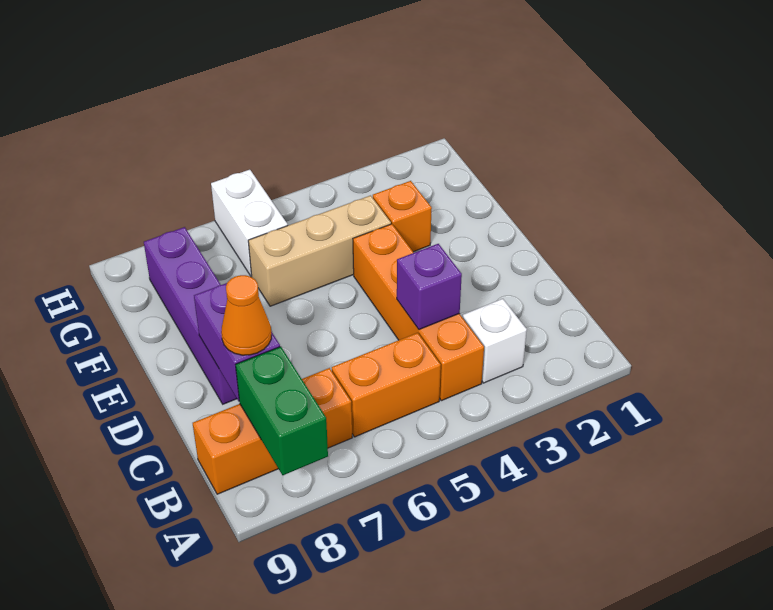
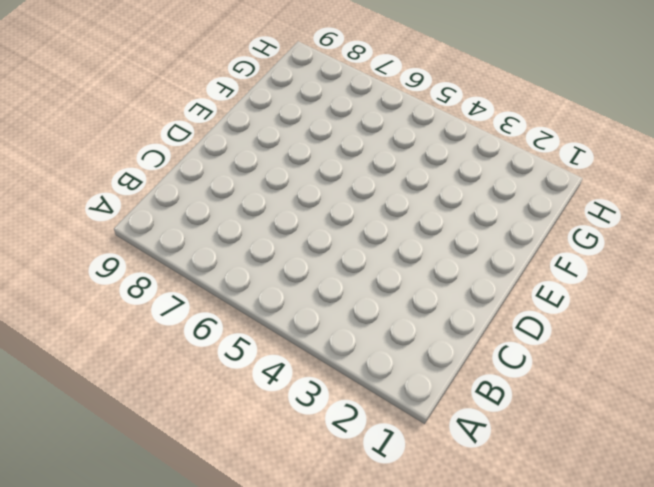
none -> white 1x1 brick [463,299,527,383]
none -> orange 1x4 brick [353,224,484,401]
none -> orange 1x2 brick [332,333,441,437]

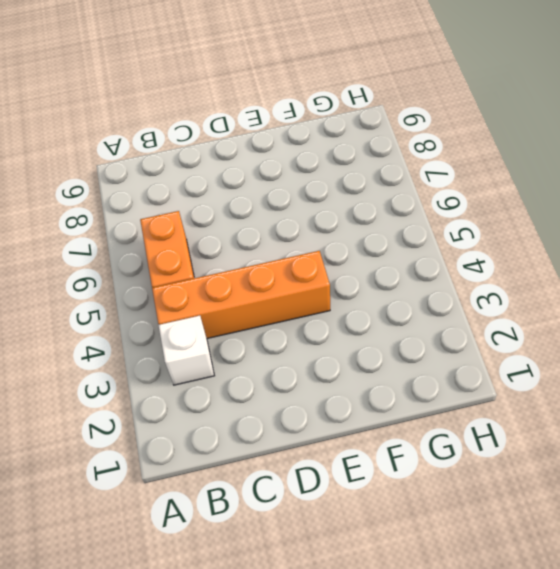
none -> orange 1x3 brick [193,368,352,494]
none -> purple 1x4 brick [144,227,237,404]
none -> orange 1x1 brick [373,181,432,252]

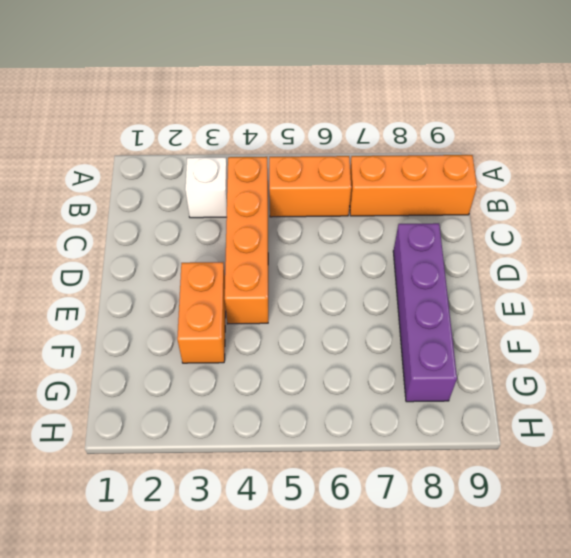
orange 1x2 brick [177,262,226,363] -> orange 1x1 brick [373,181,432,252]
none -> tan 1x3 brick [248,195,391,306]
none -> white 1x2 brick [211,170,288,276]
none -> green 1x2 brick [236,347,328,475]

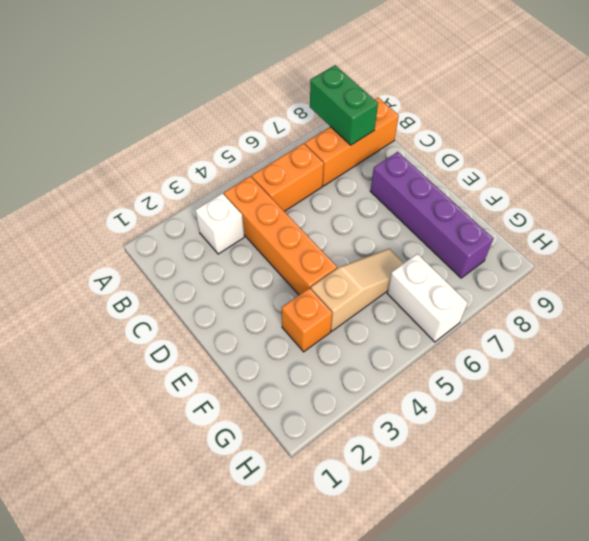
tan 1x3 slope [311,249,404,331] -> tan 1x3 brick [248,195,391,306]
none -> purple 1x1 brick [397,244,462,330]
none -> purple 1x2 brick [194,283,280,401]
none -> orange 1x1 cone [221,275,271,355]

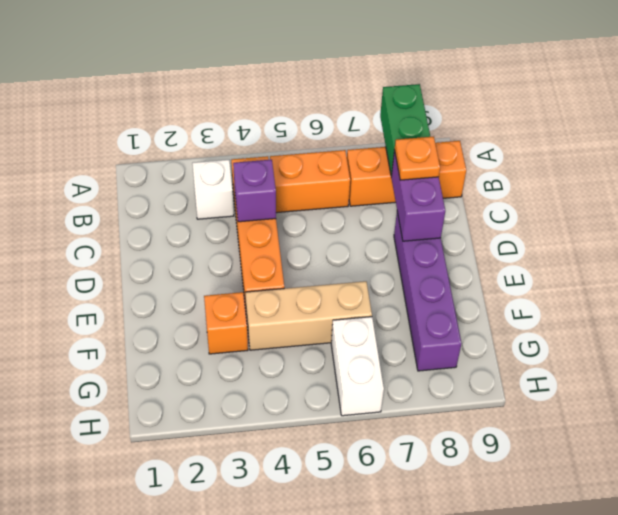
orange 1x1 plate [395,136,440,180] -> orange 1x1 cone [221,275,271,355]

